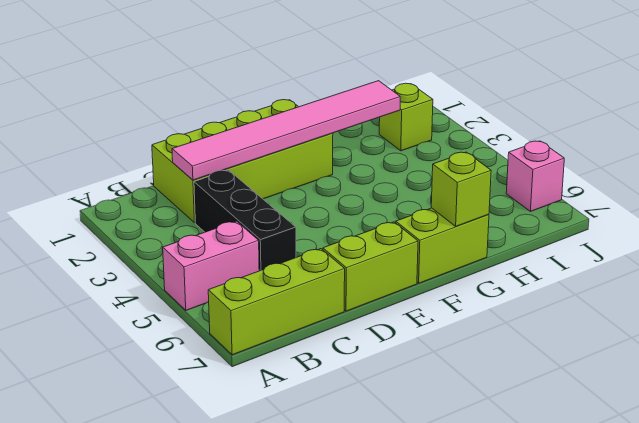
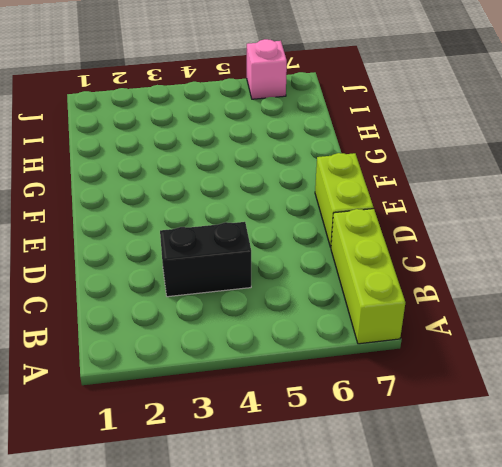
black 1x2 brick [160,222,251,297] -> black 1x3 brick [194,170,296,271]
none -> pink 1x2 brick [163,221,259,310]
none -> lime 2x4 brick [152,100,333,223]

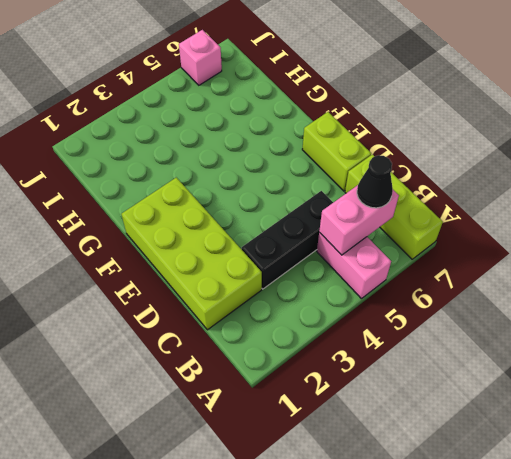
pink 1x2 brick [319,185,399,255] -> none
black 1x1 cone [357,155,393,208] -> none
none -> lime 1x2 brick [396,208,489,283]
none -> lime 1x1 brick [379,83,433,151]

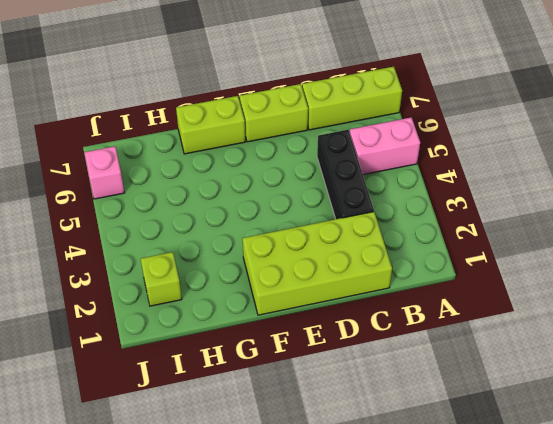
none -> pink 1x6 tile [172,81,400,180]
none -> lime 1x1 brick [431,152,491,226]

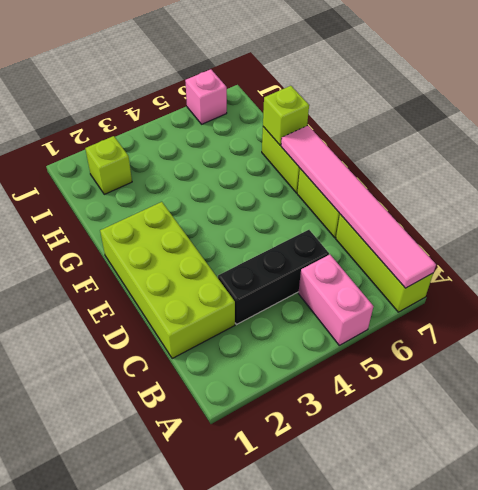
pink 1x6 tile [281,125,436,288] -> pink 1x6 tile moved to [172,81,400,180]

